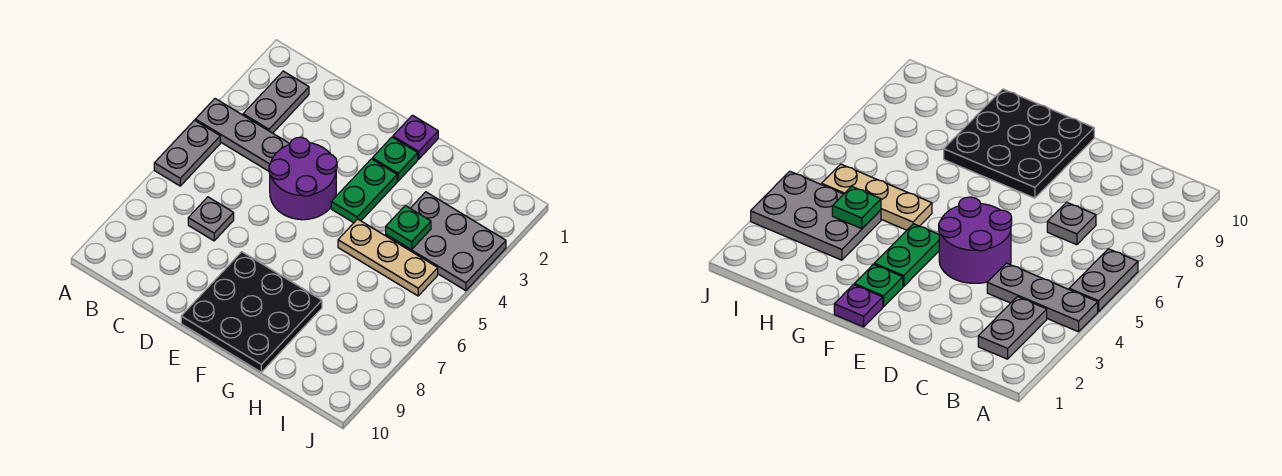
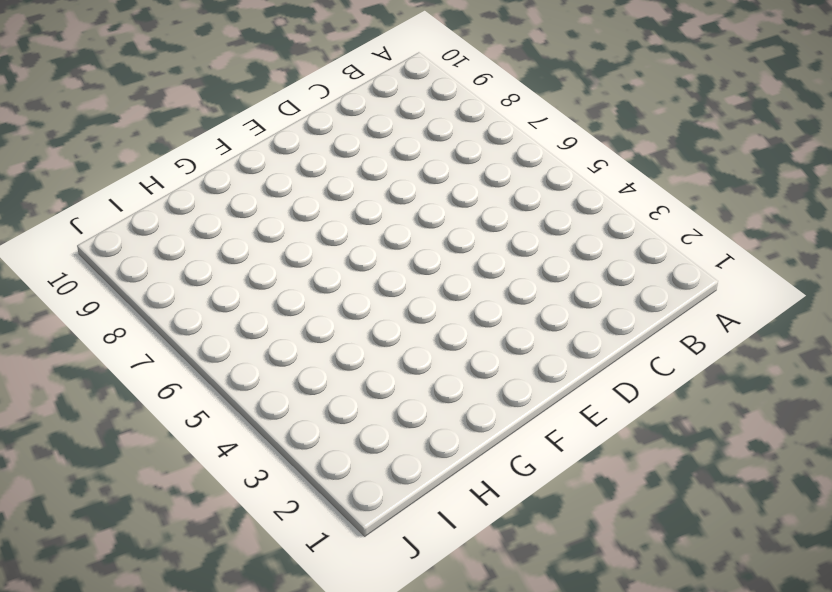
none -> grey 1x3 plate [195,99,290,171]
none -> grey 1x2 plate [154,120,220,186]
none -> grey 1x2 plate [243,71,309,133]

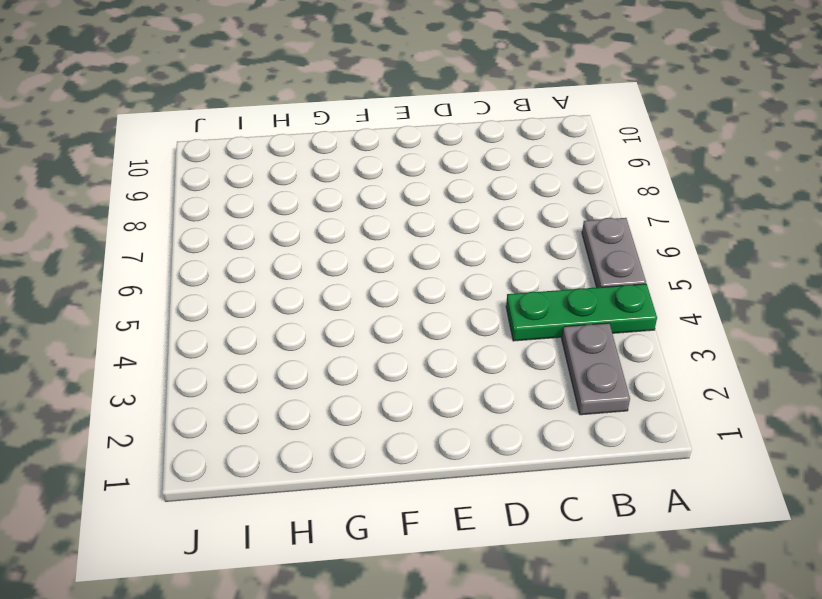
green 1x3 plate [506,284,657,341] -> grey 1x3 plate [195,99,290,171]
none -> grey 1x1 plate [188,197,234,241]
none -> purple 2x2 round brick [269,137,337,220]
none -> black 3x3 plate [181,252,322,372]

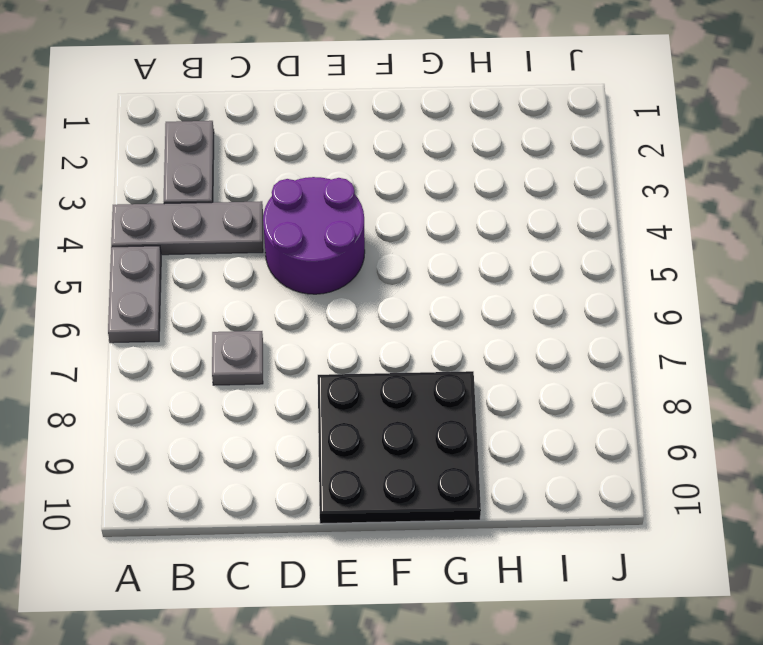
none -> purple 1x1 plate [393,115,438,159]
none -> green 1x1 plate [372,137,418,181]
none -> green 1x2 plate [331,159,397,223]

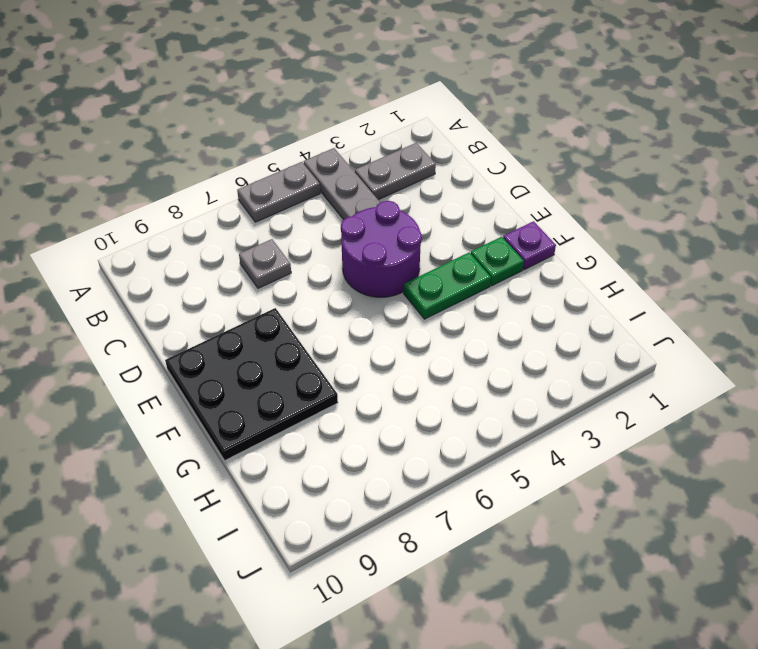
none -> tan 1x3 plate [338,219,438,296]
none -> grey 2x3 plate [386,192,506,291]
none -> green 1x1 plate [386,206,431,250]

